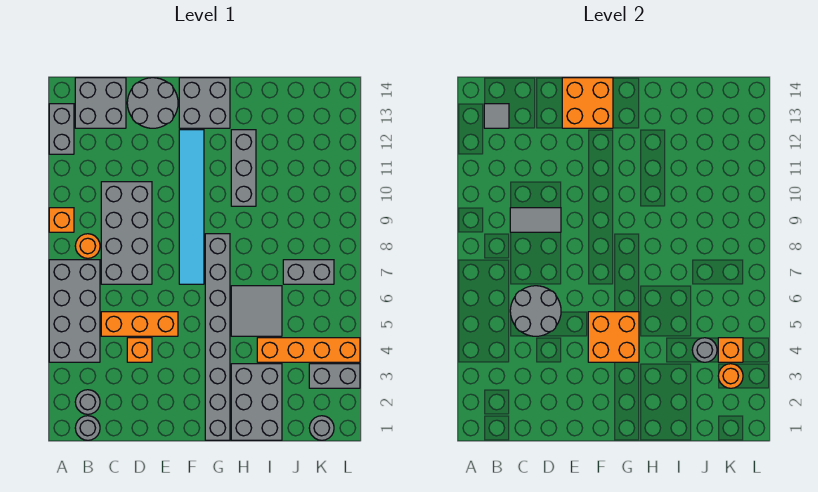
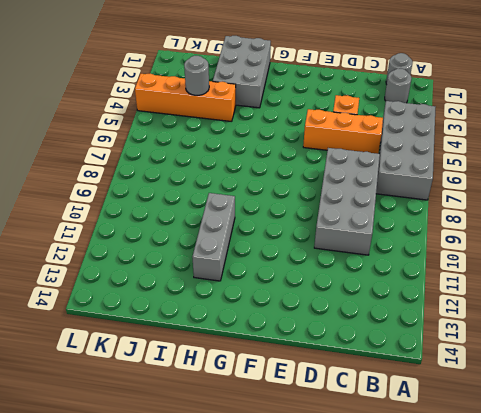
none -> orange 1x1 brick [49,208,74,232]
none -> grey 1x2 brick [49,104,74,154]
none -> orange 1x1 round brick [75,234,100,258]

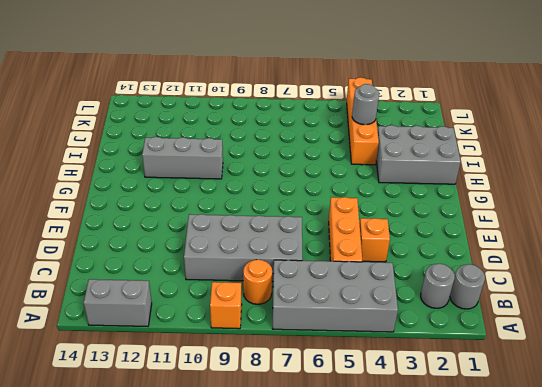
none -> grey 2x2 brick [75,78,126,128]
none -> grey 2x2 round brick [127,78,178,128]
none -> cyan 1x6 tile [179,130,204,284]

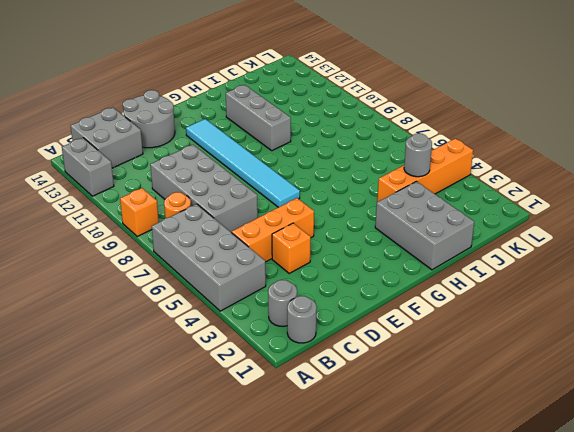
none -> grey 2x2 brick [179,78,230,128]
none -> grey 1x8 brick [205,234,230,440]
none -> grey 2x2 tile [231,286,282,336]

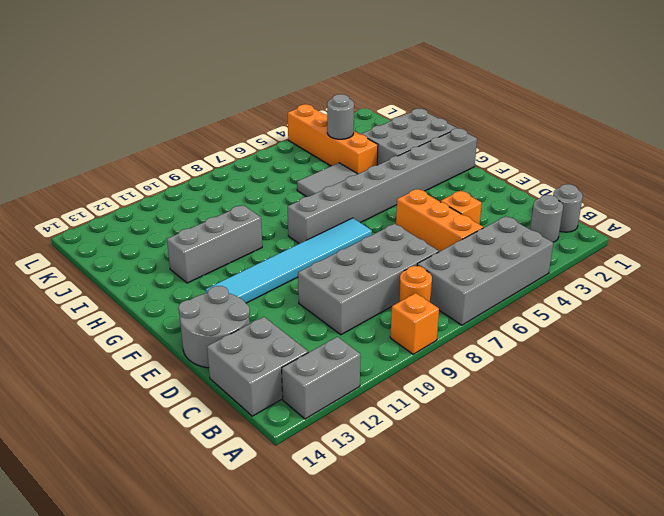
none -> grey 2x2 brick [179,78,230,128]
none -> grey 1x2 brick [283,260,334,284]
none -> grey 1x1 round brick [309,416,334,440]

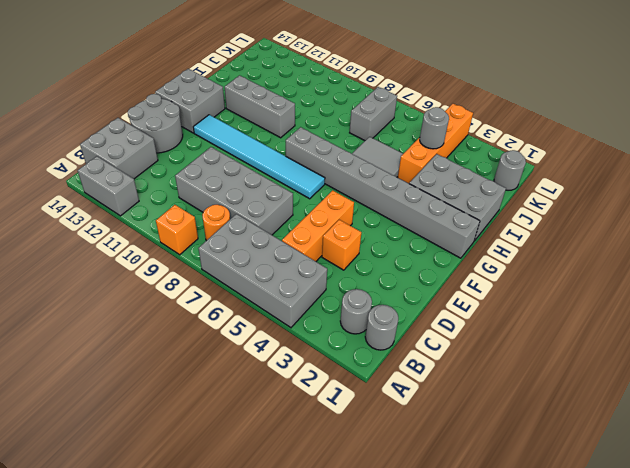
none -> grey 1x2 brick [309,364,360,388]
none -> grey 1x1 tile [484,104,509,128]
none -> grey 2x2 round brick [510,286,561,336]

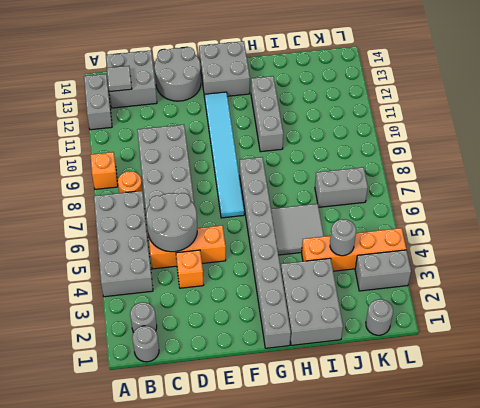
none -> grey 1x2 tile [510,208,561,232]
none -> orange 2x2 brick [562,78,613,128]
none -> orange 2x2 brick [588,312,639,362]

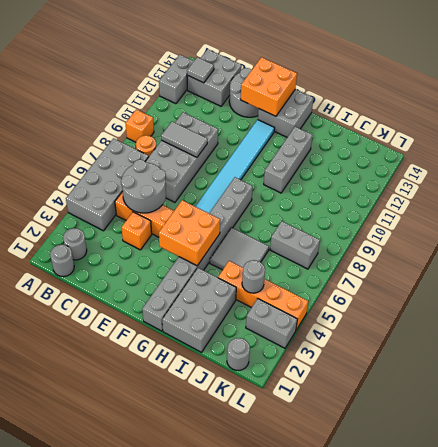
none -> orange 1x1 round brick [718,364,743,388]
none -> orange 1x1 brick [718,338,743,362]

